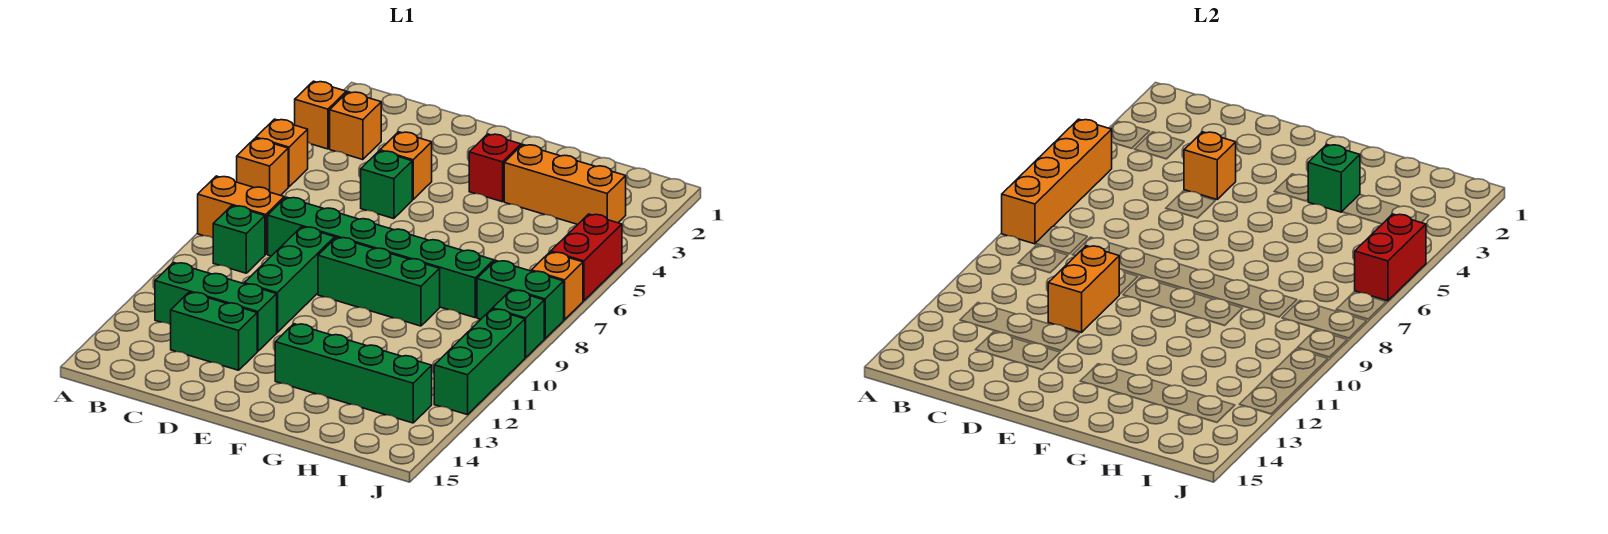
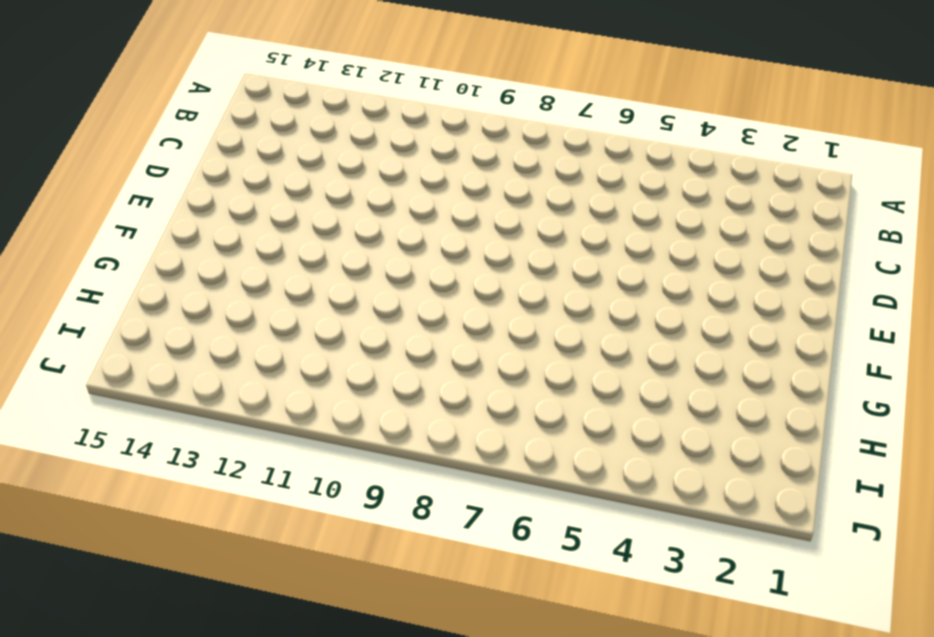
none -> orange 1x1 brick [295,81,346,149]
none -> orange 1x1 brick [256,119,308,187]
none -> orange 1x1 brick [237,138,288,195]

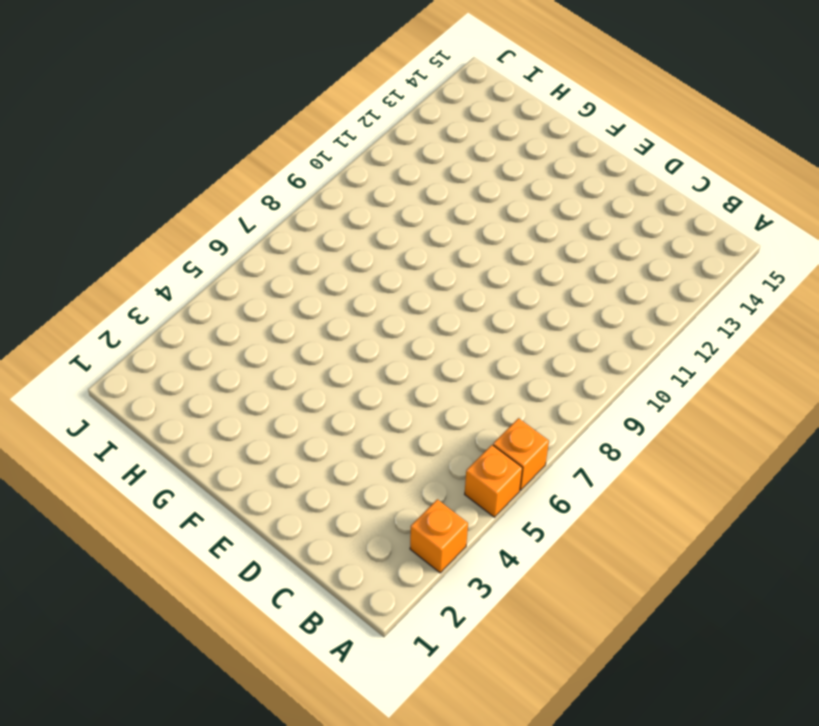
none -> orange 1x2 brick [198,176,284,254]
none -> orange 1x1 brick [330,92,381,160]
none -> green 1x1 brick [213,206,265,273]

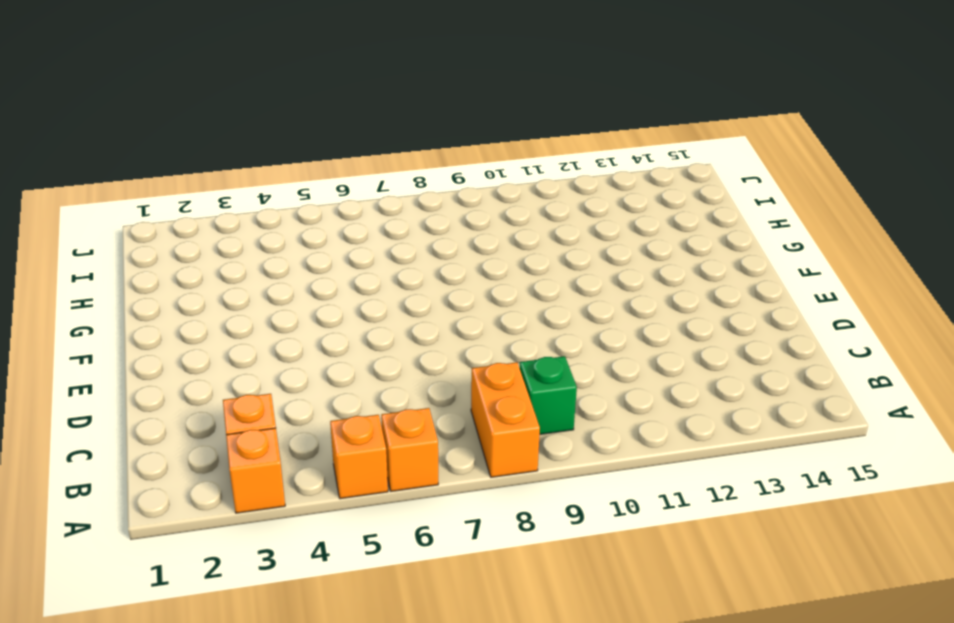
none -> green 1x3 brick [155,263,277,351]
none -> green 1x6 brick [268,197,494,318]
none -> green 1x2 brick [171,292,257,370]

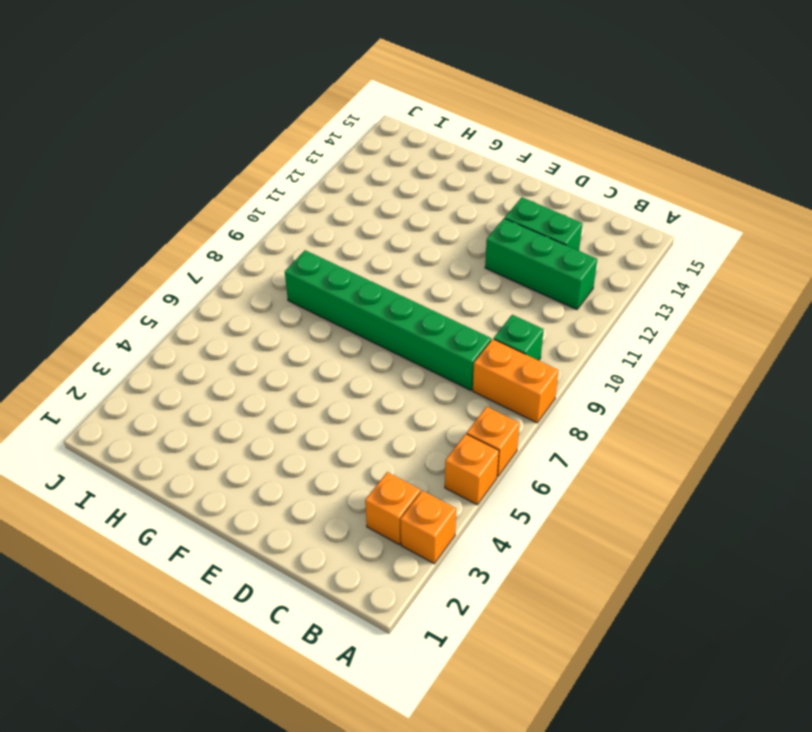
none -> orange 1x1 brick [380,132,432,199]
none -> green 1x1 brick [361,151,412,219]
none -> green 1x3 brick [244,227,335,332]

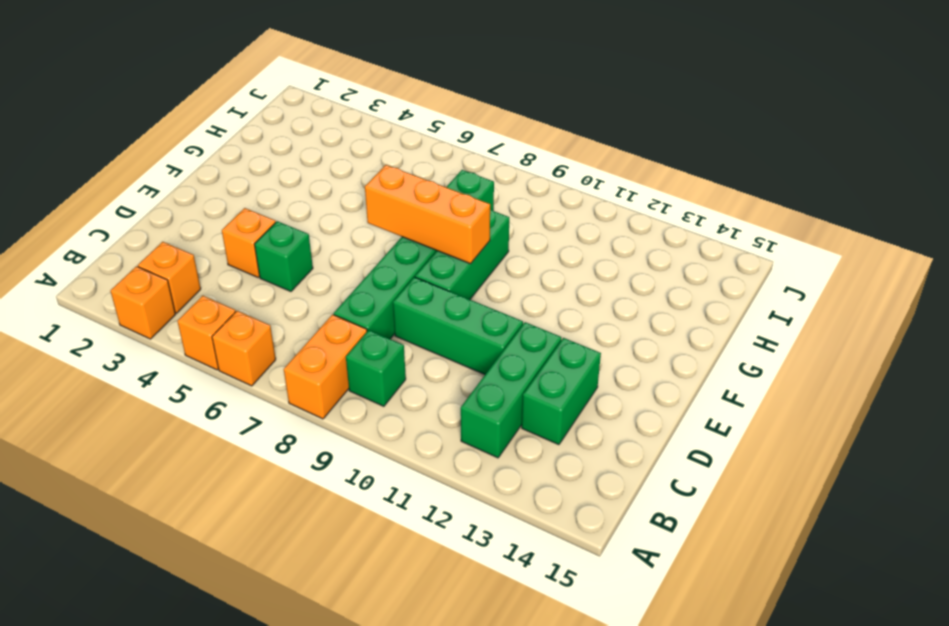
orange 1x3 brick [365,165,490,264] -> orange 1x3 brick turned to [504,145,626,224]
none -> red 1x1 brick [469,134,521,202]
none -> green 1x4 brick [275,324,432,423]
none -> green 1x2 brick [477,260,564,339]

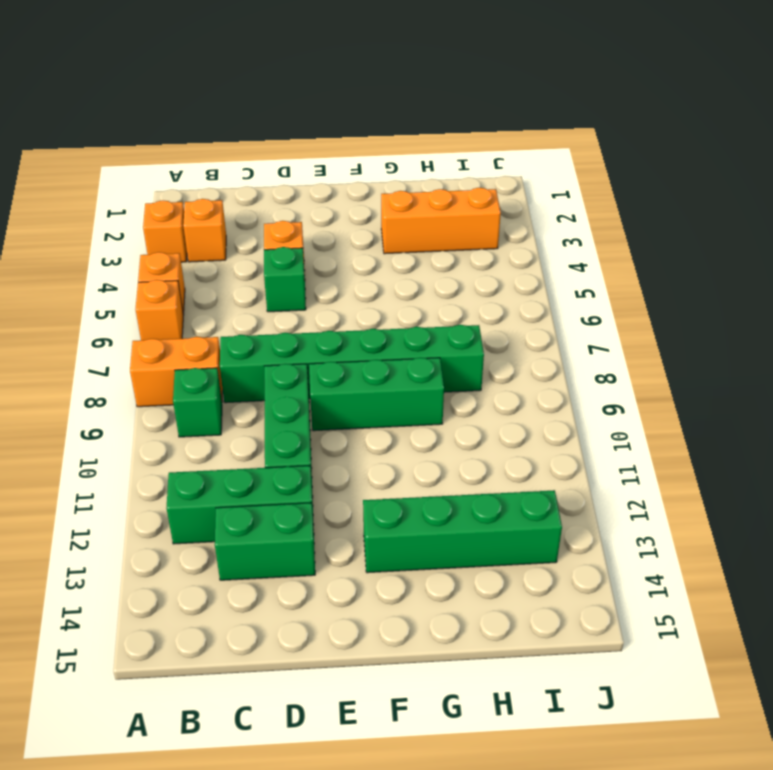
none -> red 1x1 brick [469,134,521,202]
none -> green 1x2 brick [477,260,564,339]
none -> red 1x2 brick [551,214,622,301]

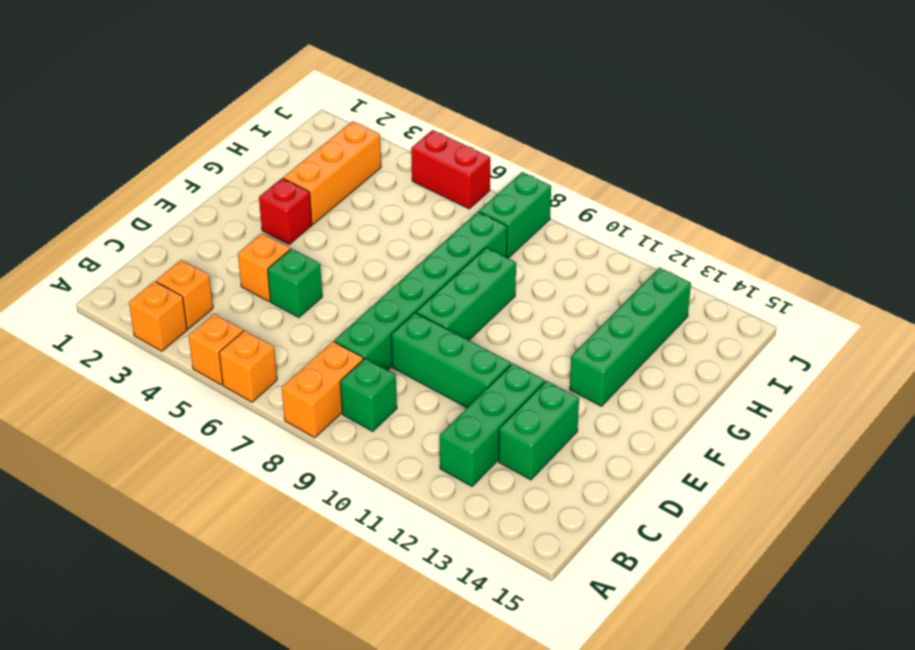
none -> orange 1x1 brick [531,252,583,320]
none -> green 1x1 brick [493,290,544,358]
none -> green 1x3 brick [434,309,525,415]

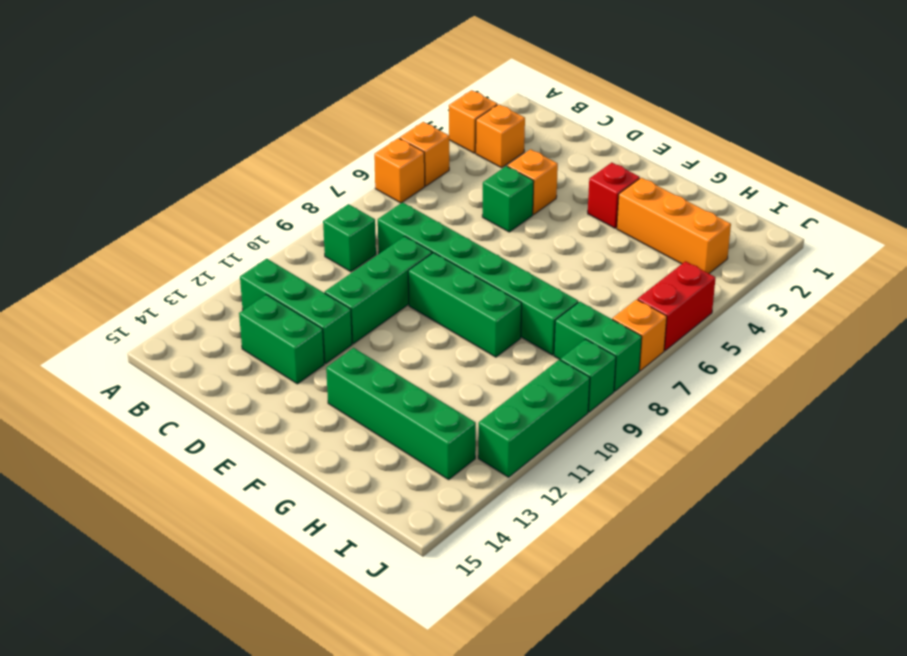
none -> orange 1x2 brick [198,176,284,254]
none -> orange 1x4 brick [1002,119,1112,244]
none -> orange 1x1 brick [1184,132,1236,199]

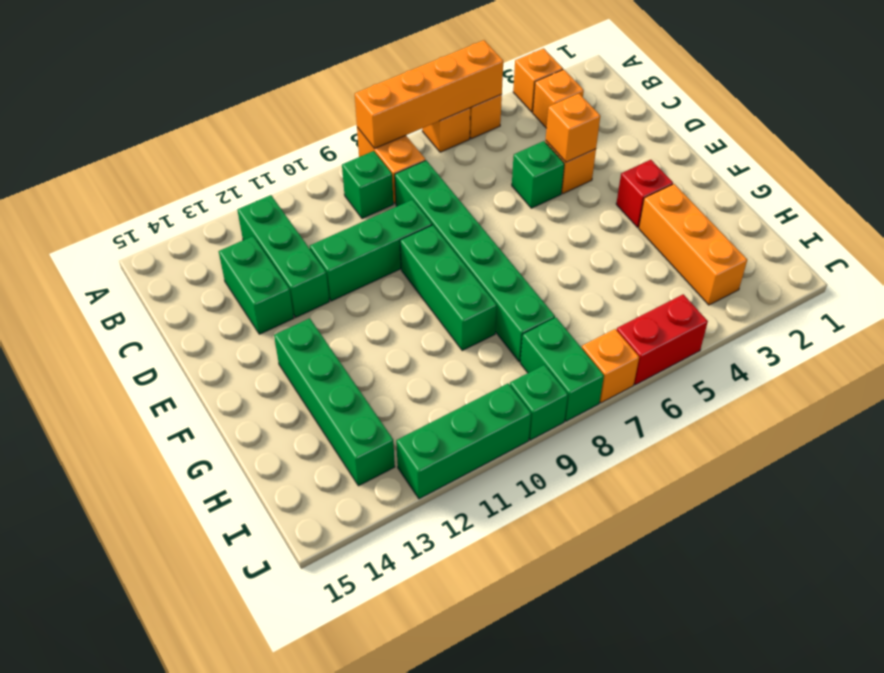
none -> orange 1x2 brick [1048,246,1119,332]
none -> green 1x1 brick [1308,145,1360,212]
none -> red 1x2 brick [1355,214,1426,301]

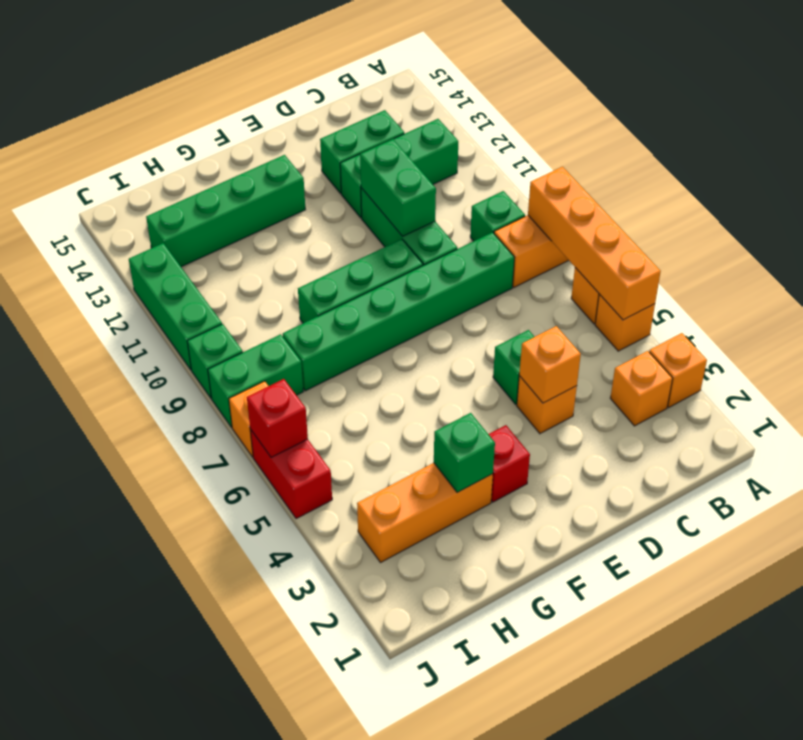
green 1x2 brick [360,139,436,236] -> orange 1x2 brick [1048,246,1119,332]
red 1x1 brick [247,379,308,458] -> red 1x2 brick [1355,214,1426,301]

